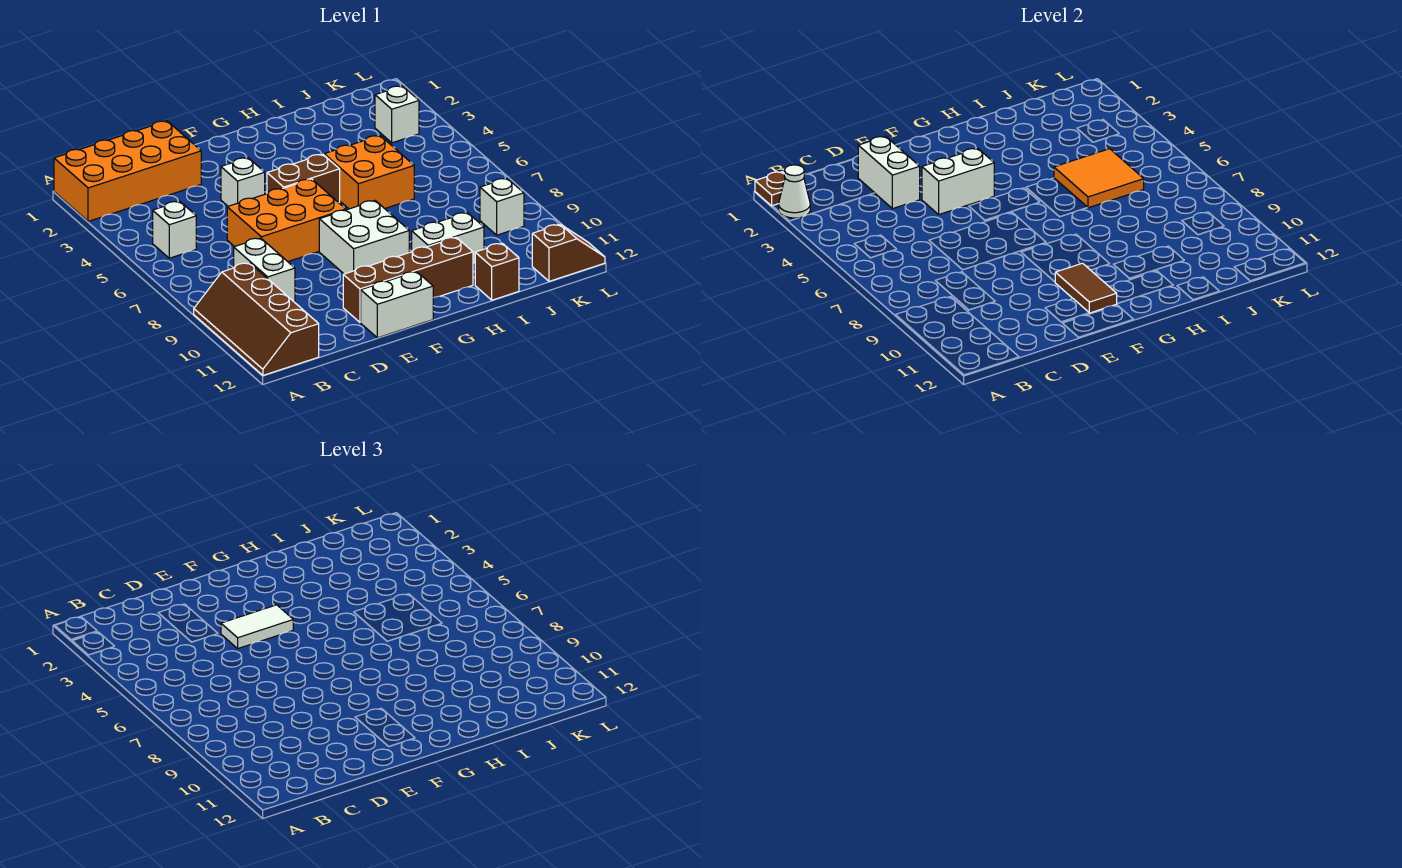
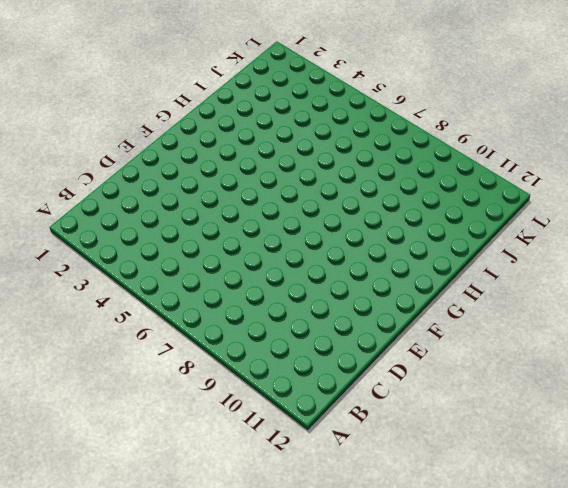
none -> orange 2x4 brick [54,121,201,221]
none -> brown 2x4 slope [194,263,319,375]
none -> white 1x1 brick [153,201,196,258]

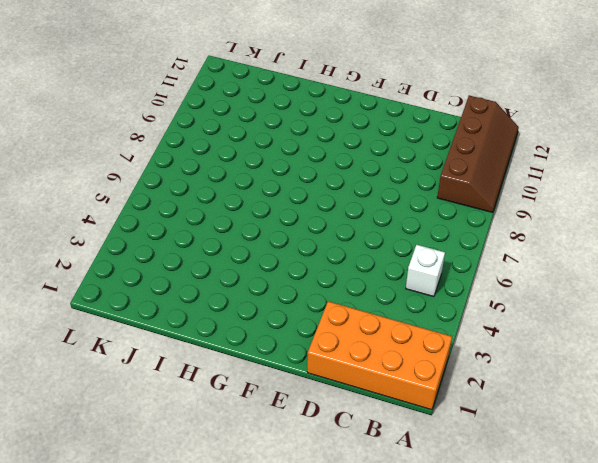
none -> white 1x2 brick [234,238,295,302]
none -> orange 2x3 brick [227,179,346,262]
none -> white 1x1 brick [221,158,265,206]

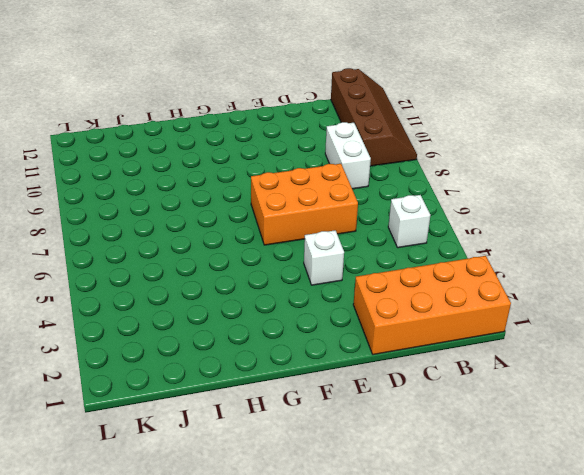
none -> brown 1x4 brick [343,237,473,322]
none -> white 1x2 brick [361,272,433,338]
none -> brown 1x2 brick [267,154,340,203]

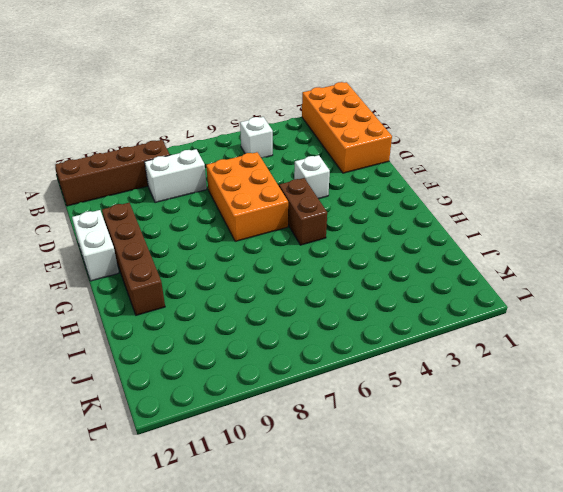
none -> white 2x2 brick [319,201,409,274]
none -> orange 2x2 brick [324,136,414,209]
none -> white 1x2 brick [412,212,484,263]

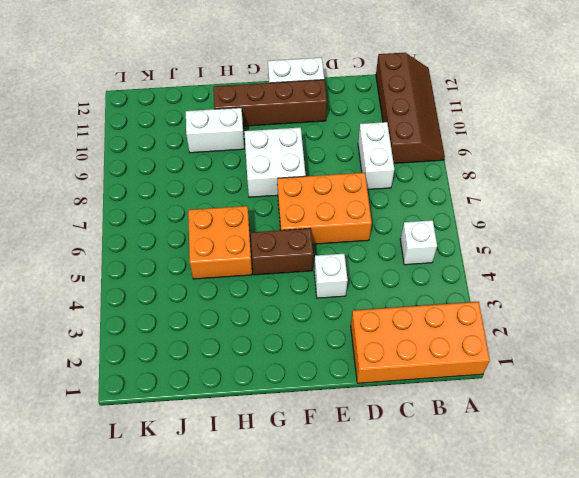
none -> brown 1x1 brick [475,243,519,300]
none -> white 1x1 brick [375,86,419,143]
none -> white 1x1 brick [480,178,524,235]

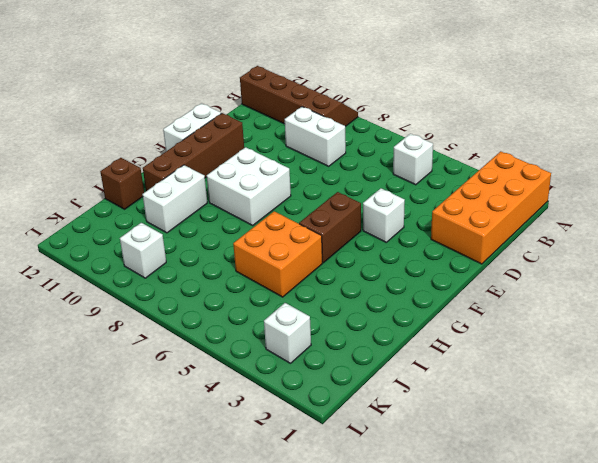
none -> orange 2x3 brick [227,179,346,262]
none -> brown 1x2 slope [532,224,605,281]
none -> brown 1x1 plate [755,172,785,206]

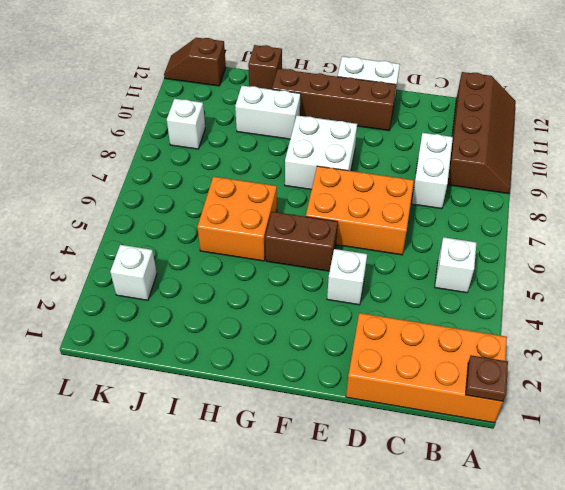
none -> white 1x1 cone [779,165,810,218]
none -> white 1x2 brick [858,136,920,209]
none -> white 1x2 brick [922,148,994,214]

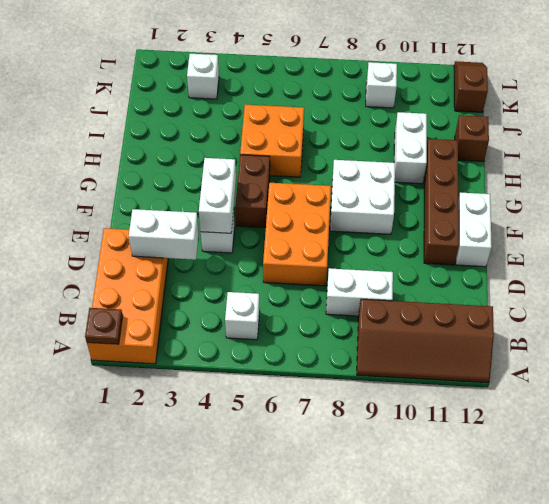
none -> white 1x1 cone [779,165,810,218]
none -> brown 1x2 tile [1055,263,1117,313]
none -> orange 2x2 tile [1054,149,1144,208]

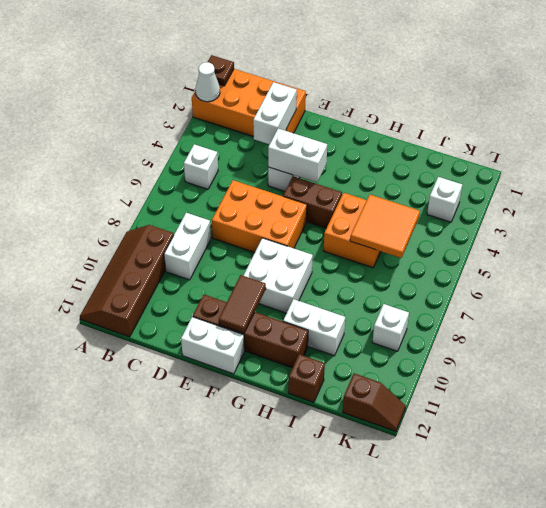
none -> white 1x2 tile [221,605,293,648]

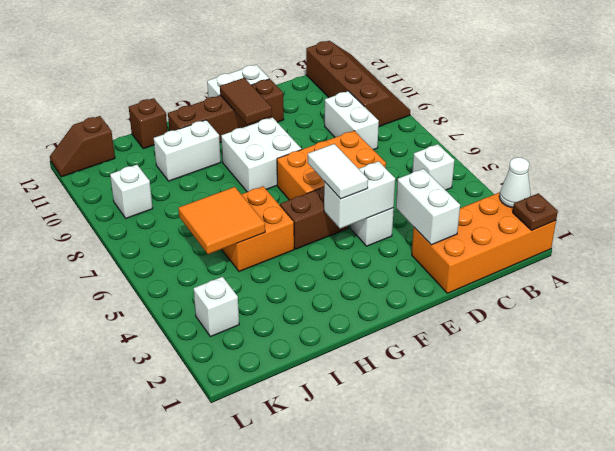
white 1x2 tile [308,144,368,199] -> white 1x2 tile turned to [221,605,293,648]

